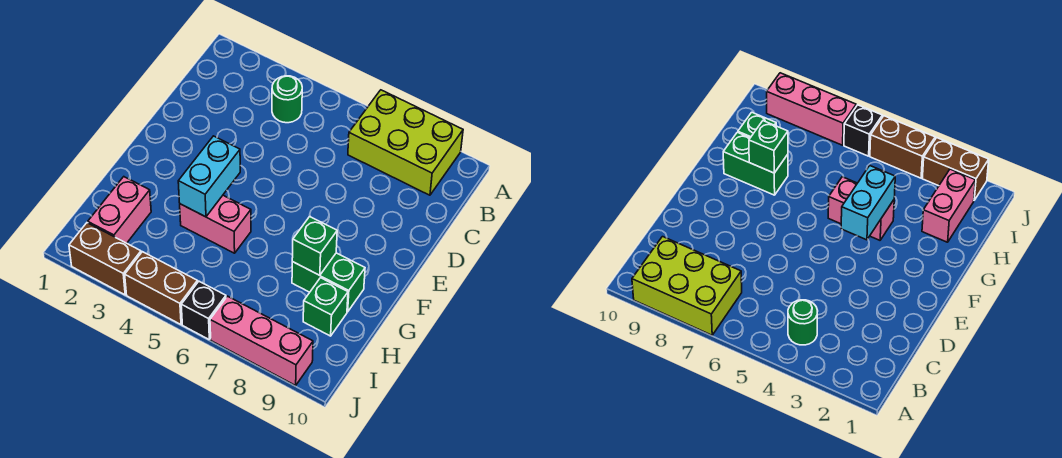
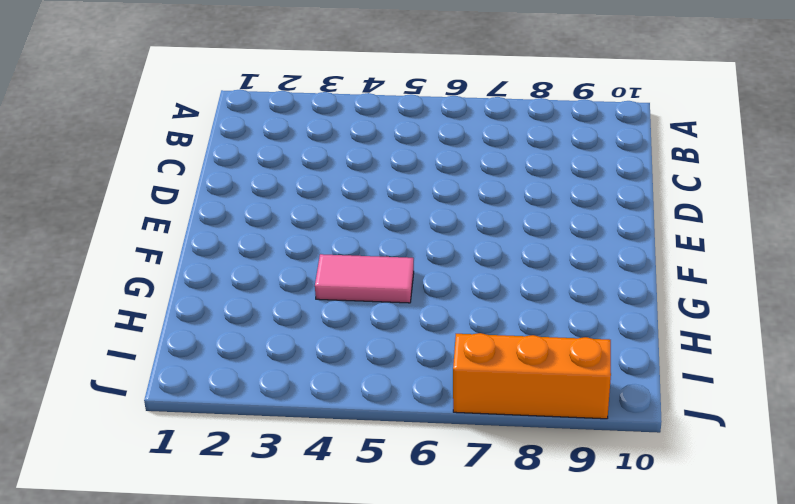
pink 1x2 tile [315,254,414,303] -> pink 1x2 brick [180,195,251,253]
orange 1x3 brick [453,333,611,419] -> pink 1x3 brick [210,296,313,385]
none -> lime 2x3 brick [348,90,463,195]
none -> green 1x1 round brick [272,76,302,123]
none -> green 1x2 brick [292,253,365,312]

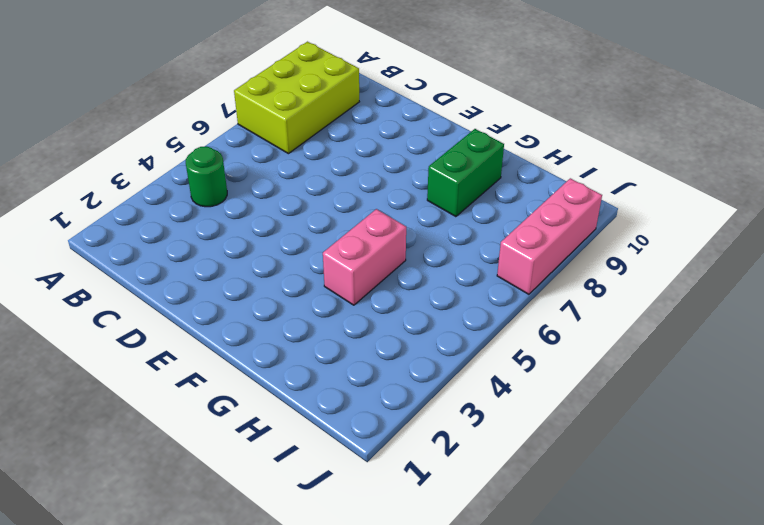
none -> pink 1x2 brick [88,177,151,243]
none -> green 1x1 brick [303,278,348,336]
none -> brown 1x2 brick [69,223,141,295]

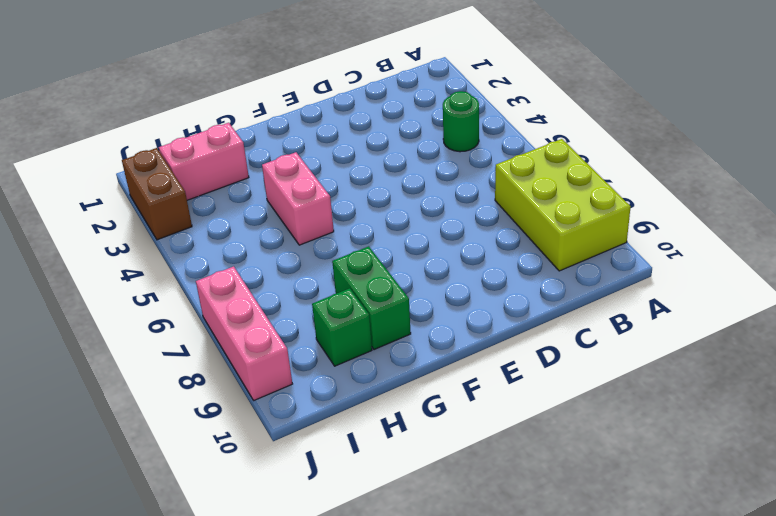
none -> brown 1x2 brick [125,252,198,324]
none -> black 1x1 brick [181,281,226,339]
none -> cyan 1x2 brick [178,136,240,217]

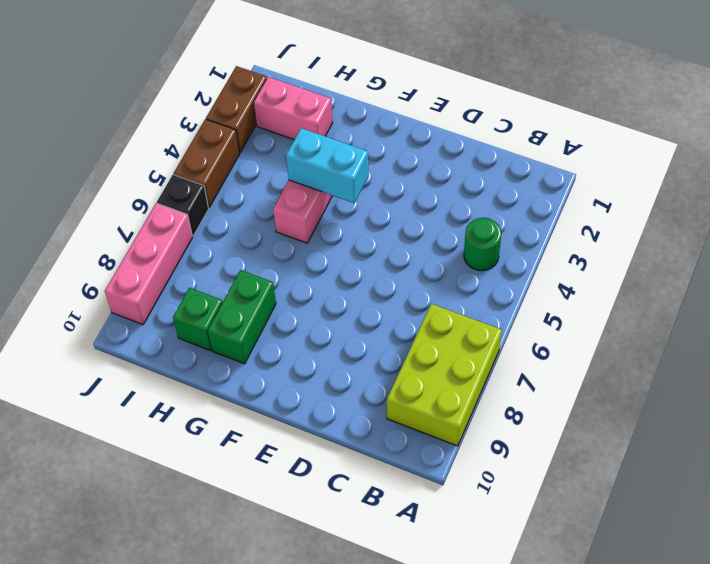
none -> green 1x1 brick [292,217,337,275]

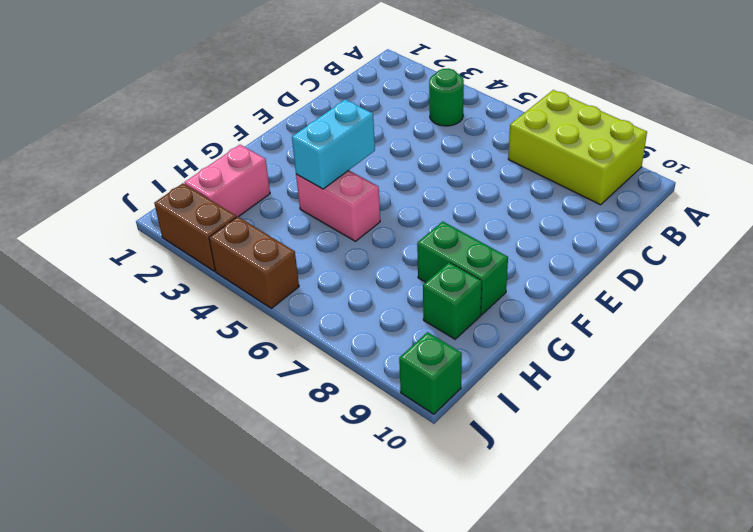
green 1x1 brick [399,332,462,414] -> green 1x1 brick moved to [292,217,337,275]
none -> black 1x1 brick [181,281,226,339]
none -> pink 1x3 brick [210,296,313,385]

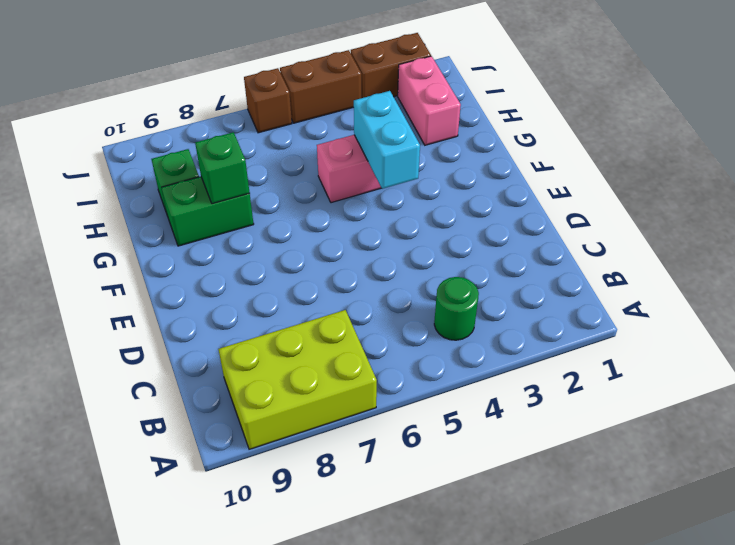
brown 1x1 brick [244,68,292,133] -> black 1x1 brick [181,281,226,339]
none -> pink 1x3 brick [210,296,313,385]

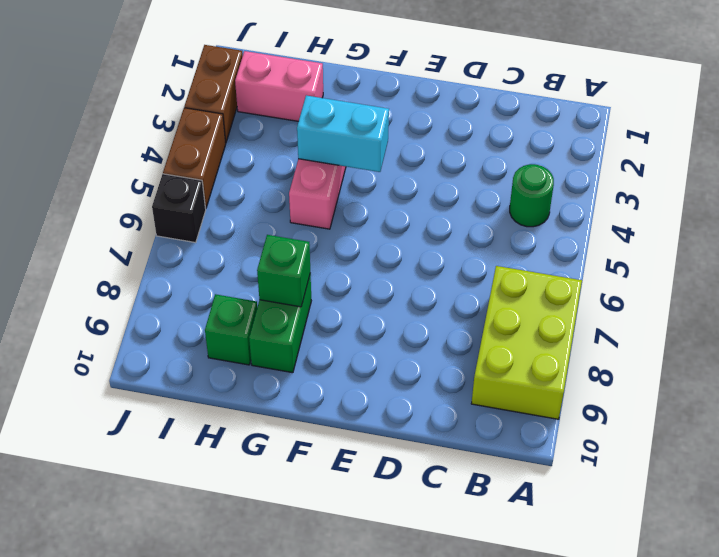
none -> pink 1x3 brick [210,296,313,385]

